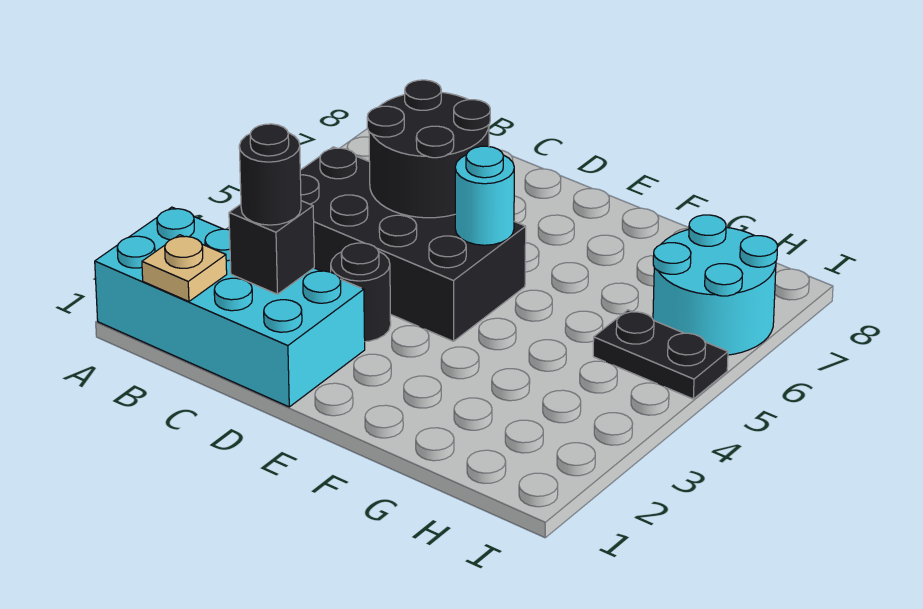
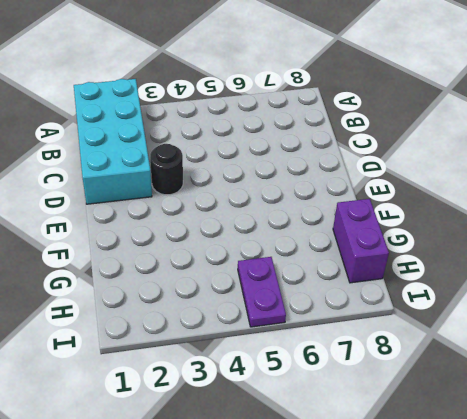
purple 1x2 brick [333,199,389,283] -> none
purple 1x2 plate [238,257,286,327] -> black 1x2 plate [593,310,728,399]
none -> black 2x4 brick [300,147,526,341]
none -> cyan 2x2 round brick [653,215,778,355]

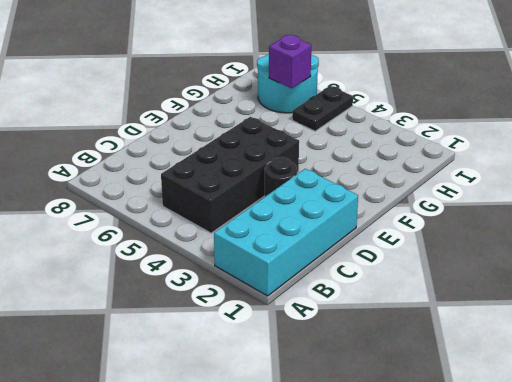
purple 1x1 brick [269,35,311,88] -> none
none -> tan 1x1 plate [142,235,227,302]
none -> black 1x1 brick [229,201,314,294]

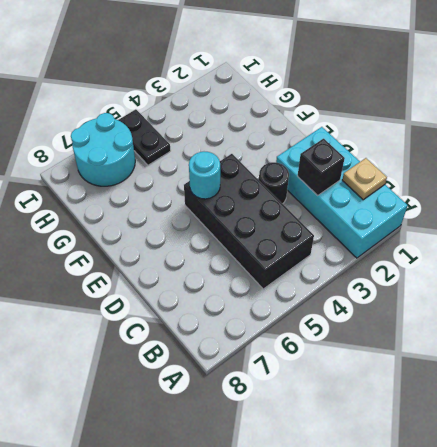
none -> black 2x2 round brick [367,80,490,218]
none -> black 1x1 round brick [239,124,301,225]

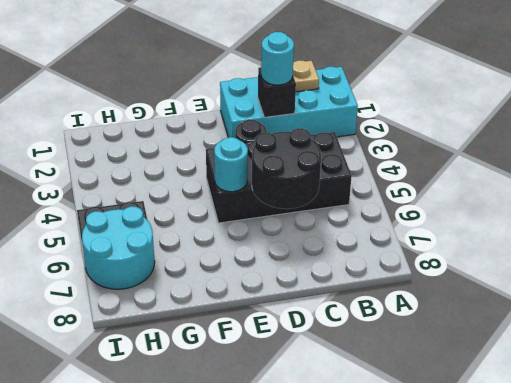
cyan 1x1 round brick [261,32,294,85] -> black 1x1 round brick [239,124,301,225]

